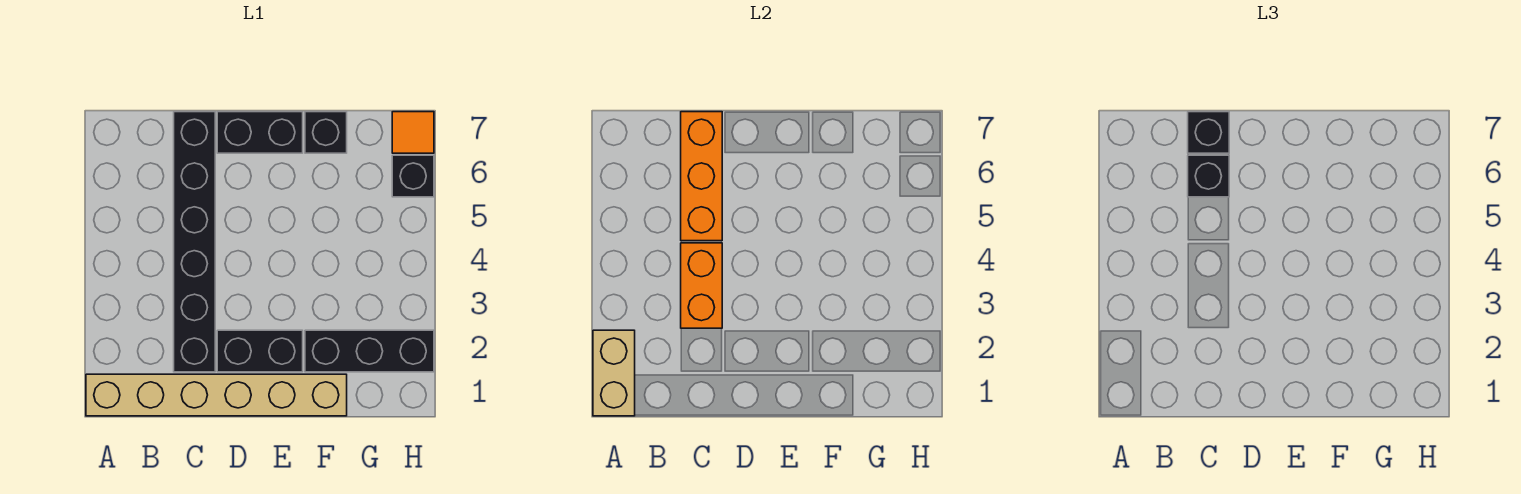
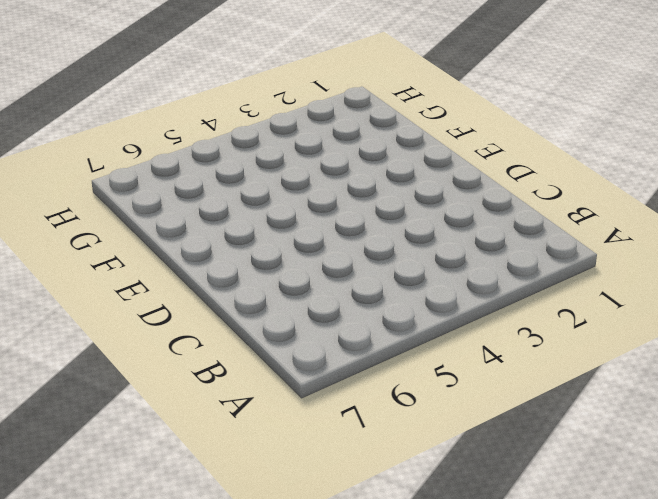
none -> tan 1x6 brick [86,374,347,416]
none -> black 1x6 brick [174,112,215,372]
none -> black 1x2 brick [217,330,303,372]

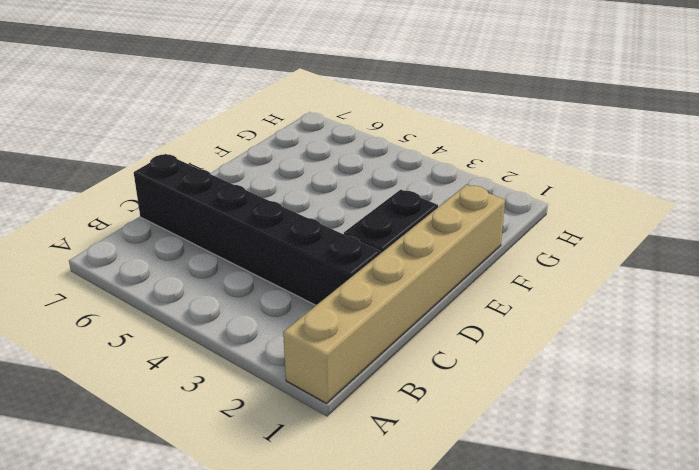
none -> black 1x2 brick [217,112,303,153]
none -> black 1x3 brick [305,330,434,372]
none -> black 1x1 brick [305,112,347,153]

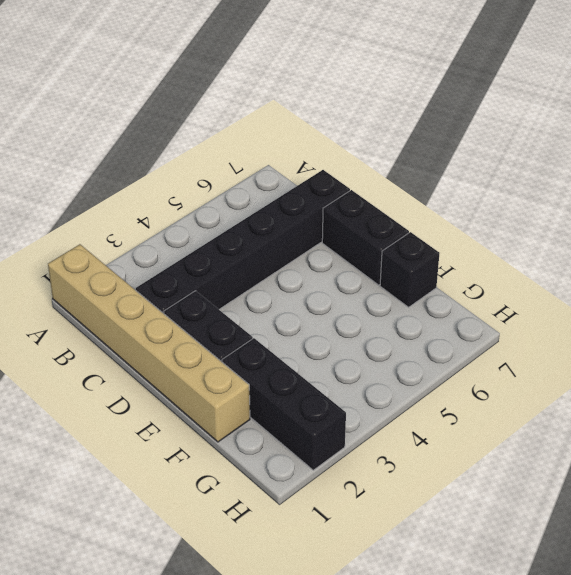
none -> black 1x1 brick [392,155,434,197]
none -> orange 1x1 tile [392,112,434,153]
none -> tan 1x2 brick [593,330,635,416]

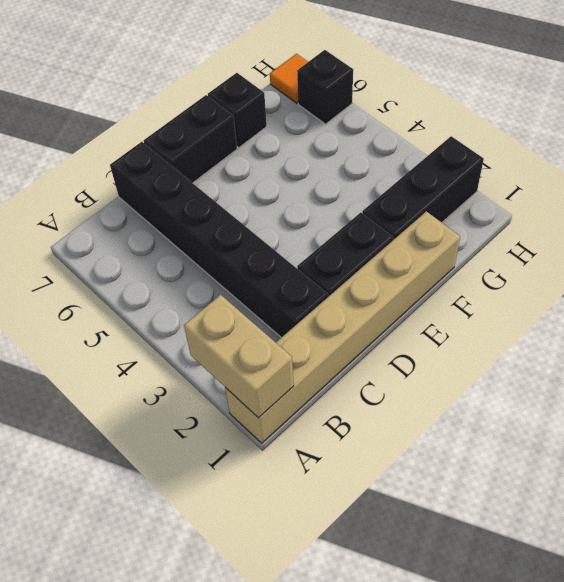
none -> orange 1x2 brick [681,243,722,328]
none -> orange 1x3 brick [681,112,722,241]
none -> black 1x1 brick [1188,155,1229,197]

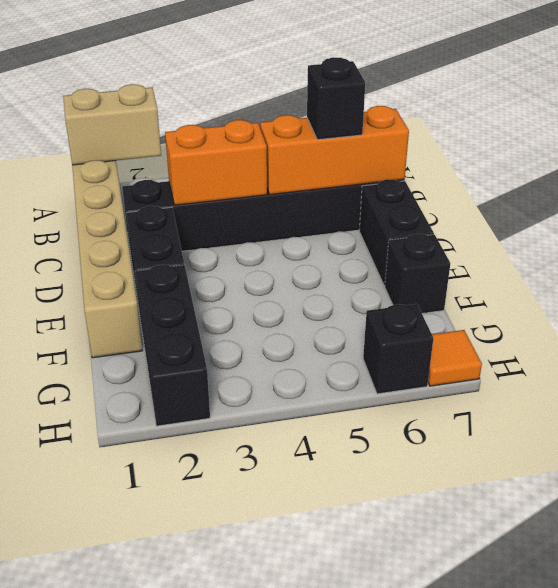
none -> black 1x1 brick [1188,112,1229,153]

